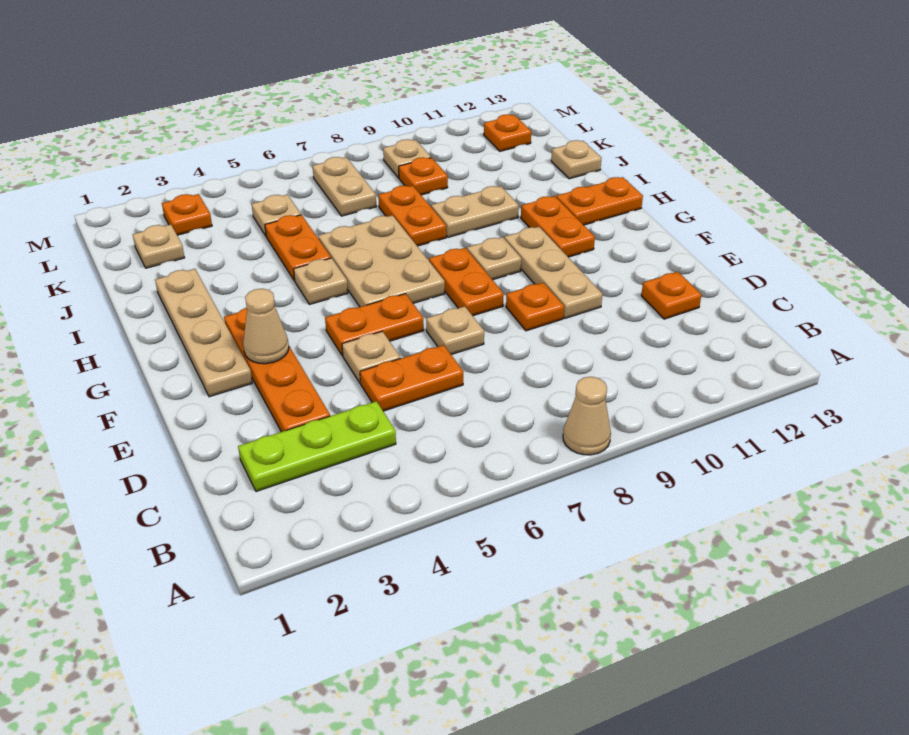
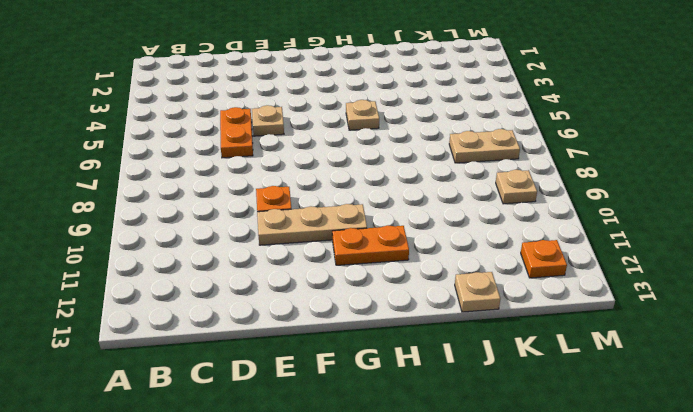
none -> tan 1x1 cone [563,377,611,455]
none -> lime 1x3 plate [238,401,396,492]
none -> orange 1x4 plate [224,308,330,432]

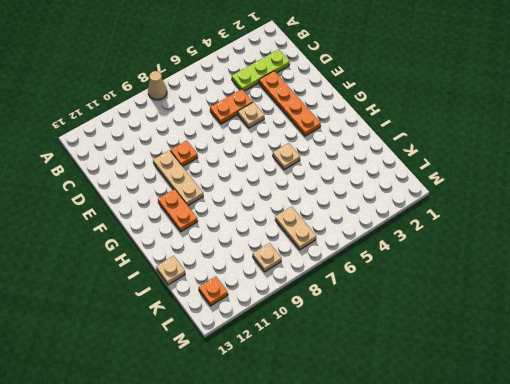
none -> orange 1x1 plate [641,272,702,319]
none -> tan 1x1 plate [426,306,484,355]
none -> tan 1x4 plate [155,269,252,397]

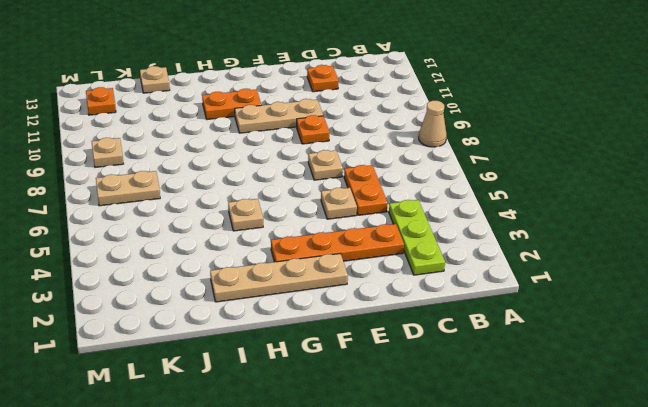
none -> orange 1x2 plate [325,294,424,356]
none -> orange 1x2 plate [429,248,504,316]
none -> tan 2x3 plate [318,215,445,307]

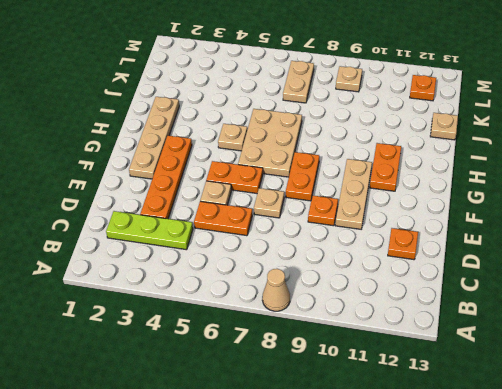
none -> tan 1x1 plate [467,237,522,280]
none -> orange 1x2 plate [556,177,643,225]
none -> orange 1x2 plate [265,215,331,281]

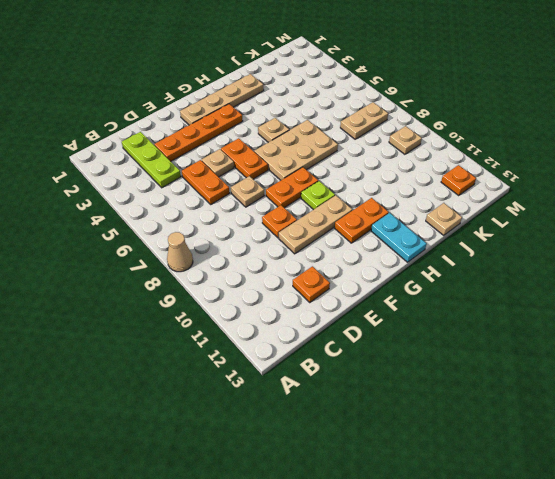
lime 1x1 plate [301,181,335,210] -> tan 1x1 plate [467,237,522,280]
cyan 1x2 plate [371,213,427,262] -> orange 1x2 plate [556,177,643,225]
none -> orange 1x2 plate [265,215,331,281]
none -> orange 1x2 plate [378,186,446,246]
none -> tan 1x2 plate [431,186,519,237]

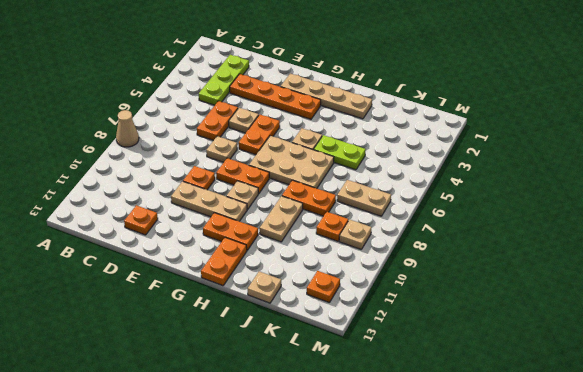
lime 1x2 plate [314,135,366,170] -> orange 1x2 plate [265,215,331,281]
none -> tan 1x1 plate [133,224,185,268]
none -> tan 1x1 plate [252,195,301,236]
none -> orange 1x1 plate [162,194,212,235]

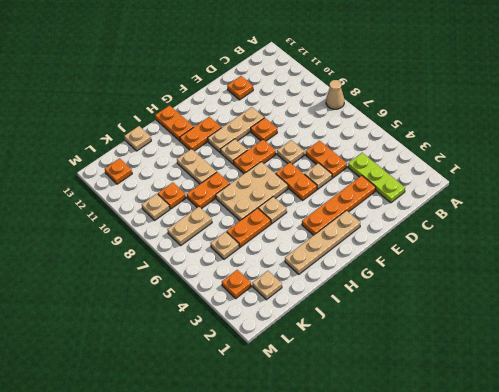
none -> tan 1x1 cone [243,289,289,364]

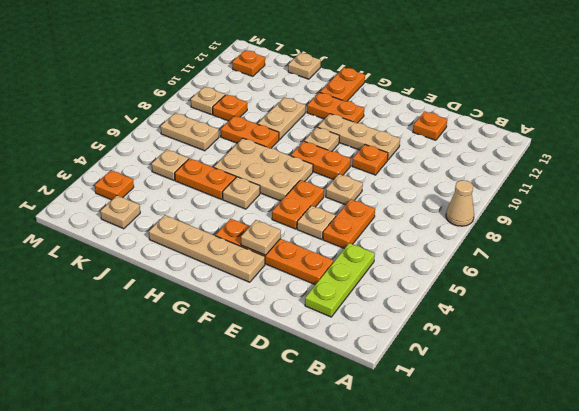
tan 1x1 plate [241,220,281,255] -> tan 1x1 cone [243,289,289,364]

